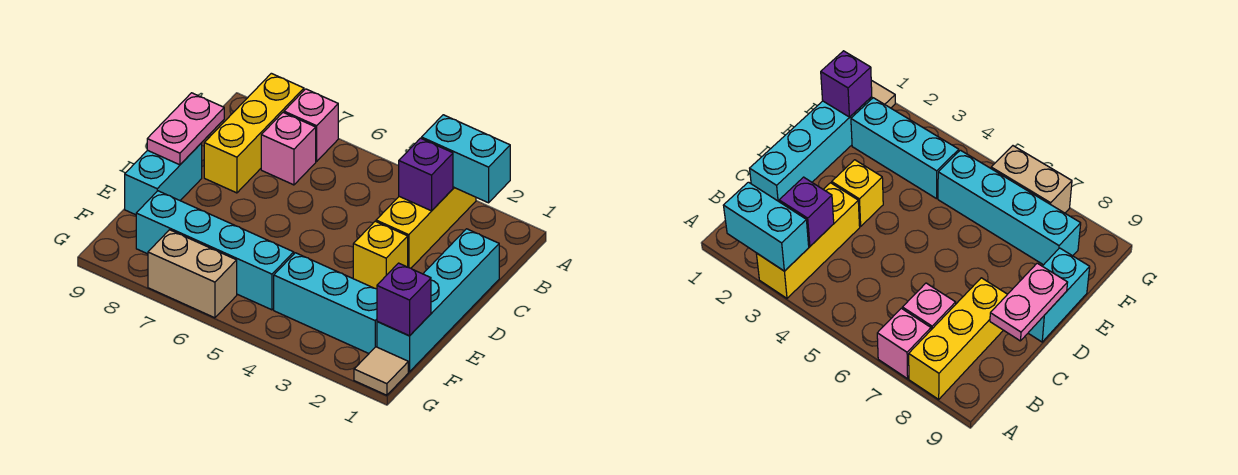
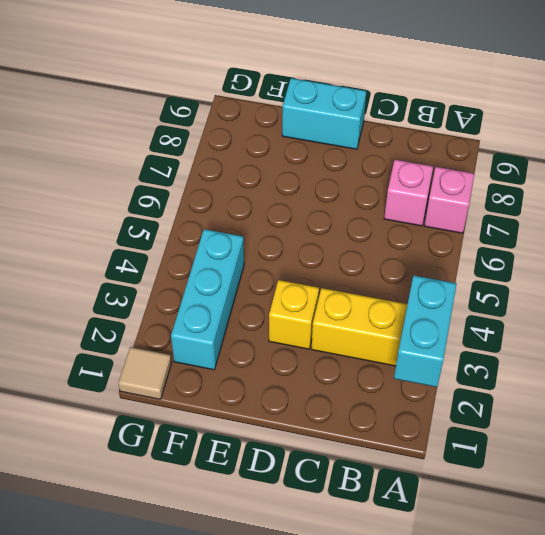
none -> yellow 1x3 brick [204,73,304,193]
none -> cyan 1x4 brick [377,229,499,372]
none -> cyan 1x4 brick [136,191,294,310]

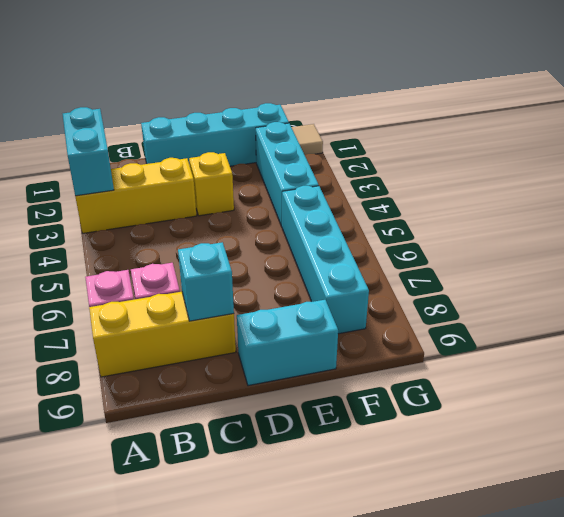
cyan 1x1 brick [178,242,234,321] -> none
none -> tan 1x2 brick [148,230,237,318]
none -> purple 1x1 brick [399,138,453,211]
none -> pink 1x2 plate [147,93,224,165]

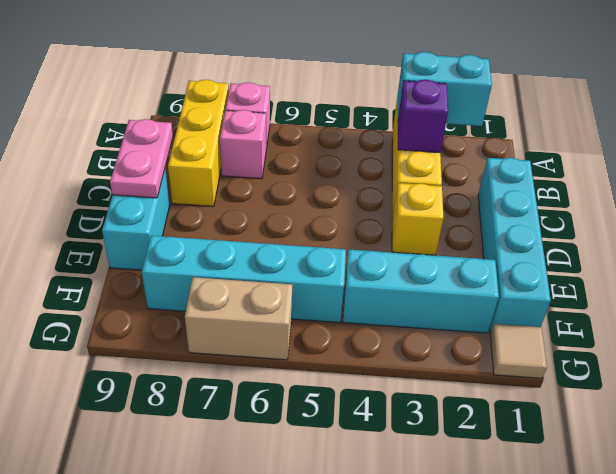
none -> purple 1x1 brick [377,263,431,336]

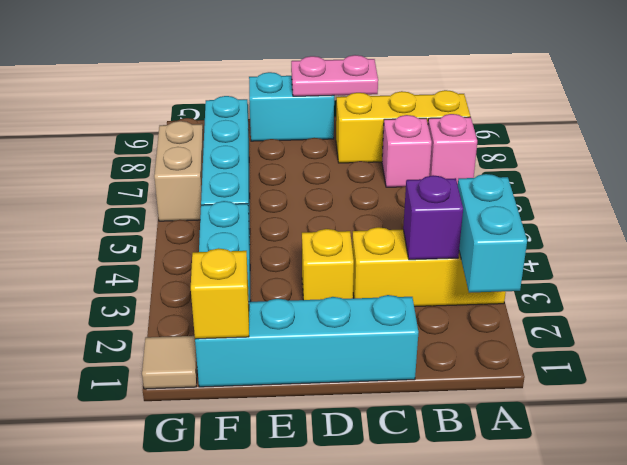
yellow 1x1 brick [191,248,249,339] -> purple 1x1 brick [377,263,431,336]

